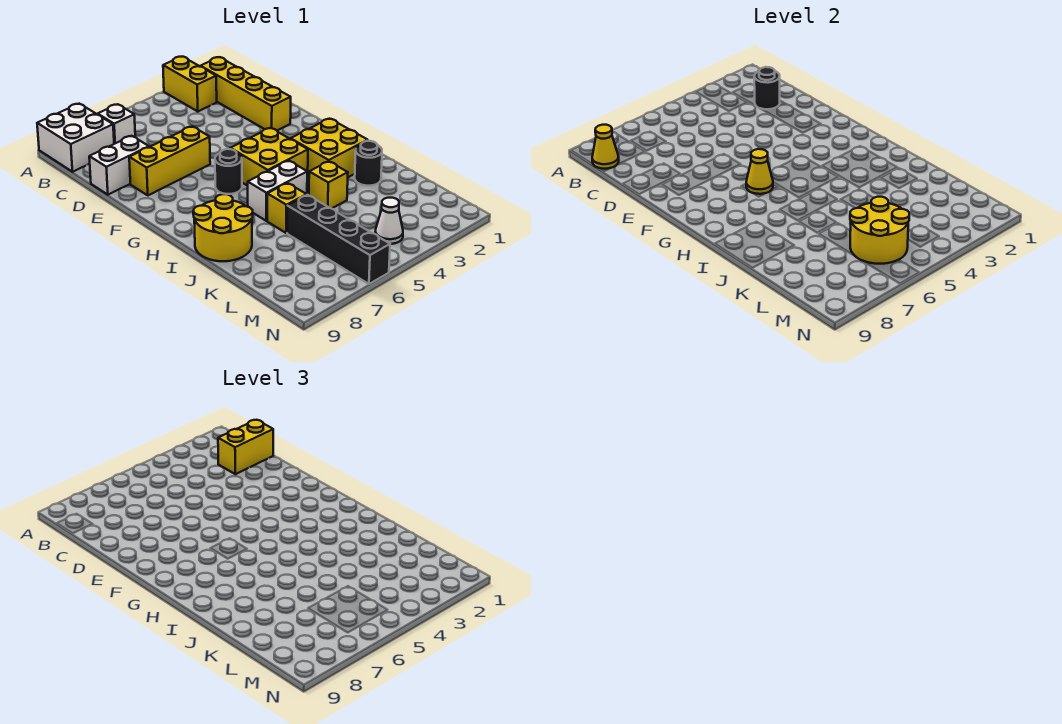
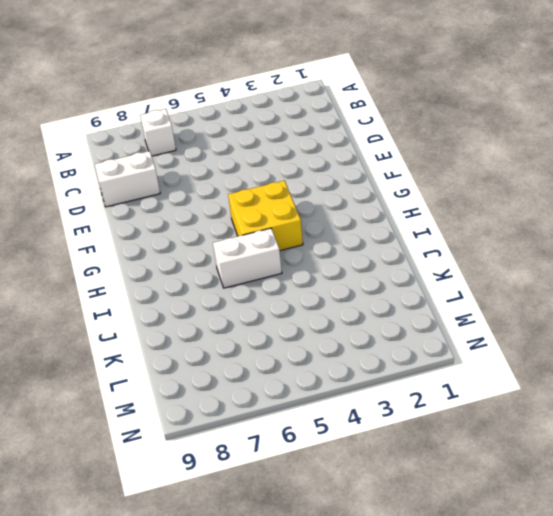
none -> yellow 1x2 brick [163,57,217,111]
none -> white 2x2 brick [37,104,114,172]
none -> yellow 1x4 brick [200,57,291,131]

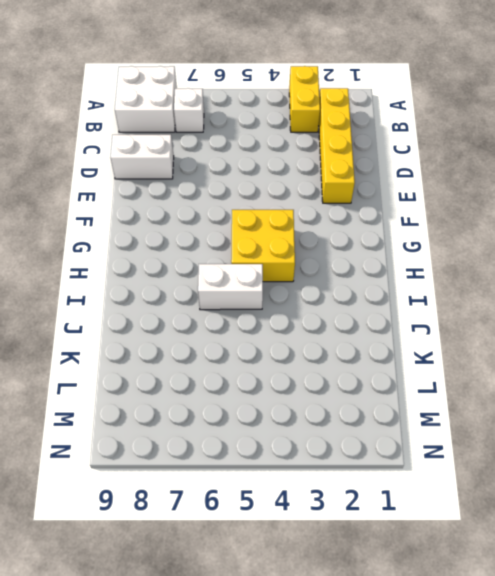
none -> yellow 1x3 brick [129,126,210,195]
none -> black 1x1 round brick [215,149,242,194]
none -> yellow 2x2 brick [291,119,368,177]

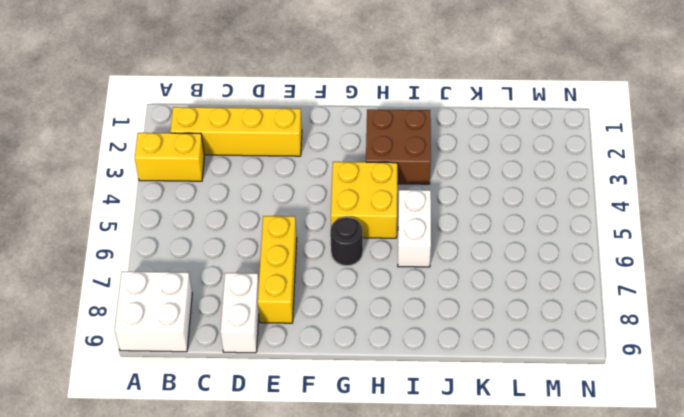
brown 2x2 brick [366,109,431,184] -> yellow 2x2 brick [291,119,368,177]
none -> white 1x1 brick [98,104,135,144]
none -> yellow 2x2 round brick [193,194,253,261]
none -> black 1x1 round brick [355,141,382,186]

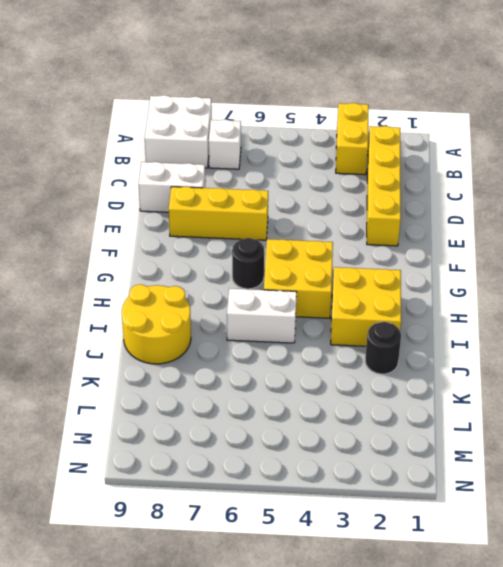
none -> yellow 1x1 brick [309,161,348,209]
none -> yellow 1x1 brick [267,183,307,233]
none -> black 1x4 brick [287,195,390,284]

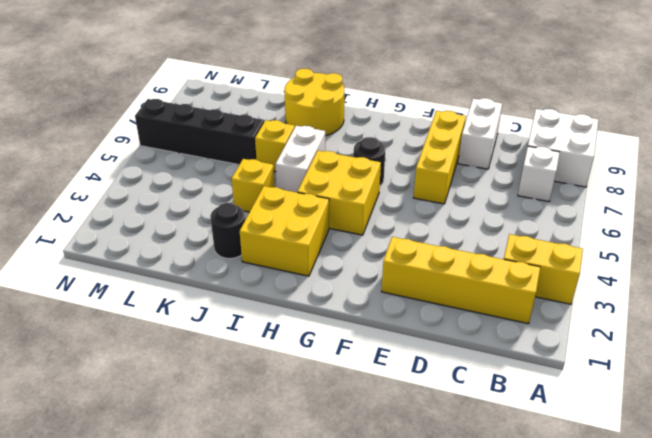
none -> white 1x1 cone [375,198,403,244]
none -> yellow 1x1 cone [592,125,619,169]
none -> black 1x1 round brick [754,67,780,109]

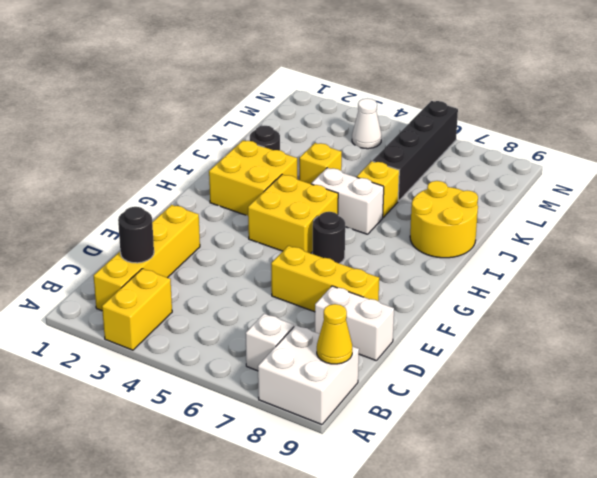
none -> yellow 1x1 cone [746,149,773,194]
none -> yellow 2x2 round brick [850,197,909,264]
none -> yellow 1x2 brick [218,420,273,474]

